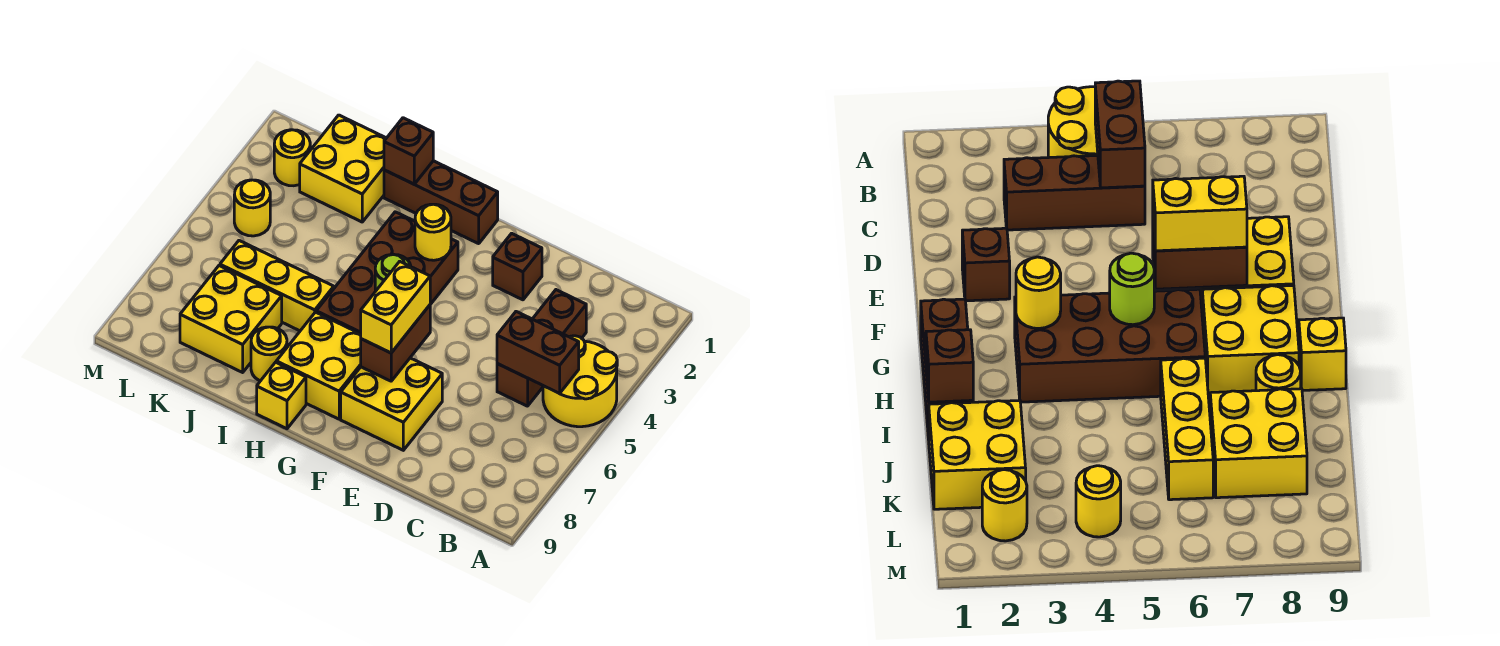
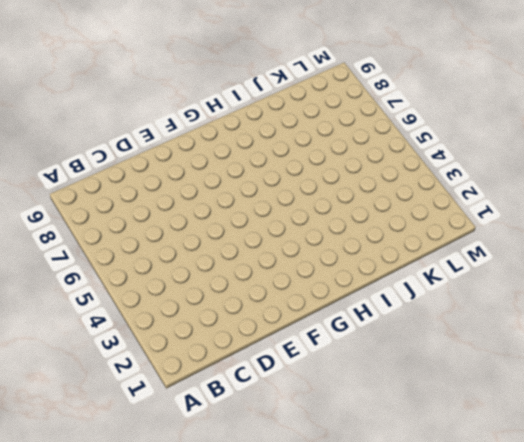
none -> yellow 2x2 round brick [543,336,617,427]
none -> brown 1x3 brick [497,290,586,406]
none -> brown 1x1 brick [493,233,542,300]

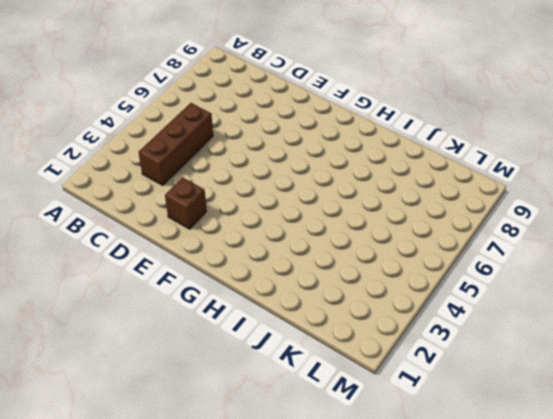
none -> yellow 2x2 round brick [543,336,617,427]
none -> yellow 2x2 brick [341,358,442,450]
none -> brown 1x3 brick [384,161,498,244]

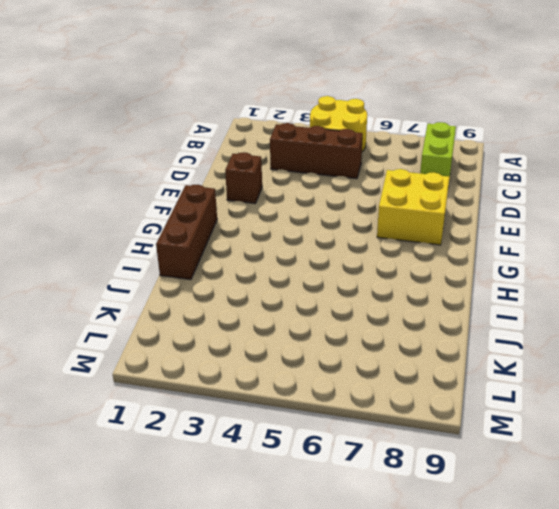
lime 1x2 brick [420,122,456,177] -> none
none -> brown 2x4 brick [316,212,458,334]
none -> yellow 2x2 brick [276,312,361,419]
none -> yellow 1x1 brick [257,362,306,429]

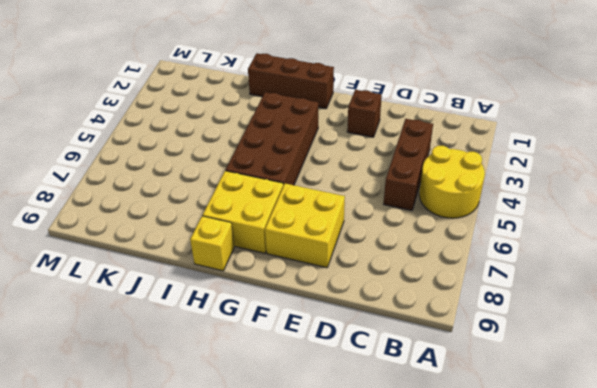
none -> yellow 1x3 brick [220,241,334,331]
none -> yellow 1x1 round brick [251,327,287,381]
none -> yellow 2x2 brick [300,115,386,222]

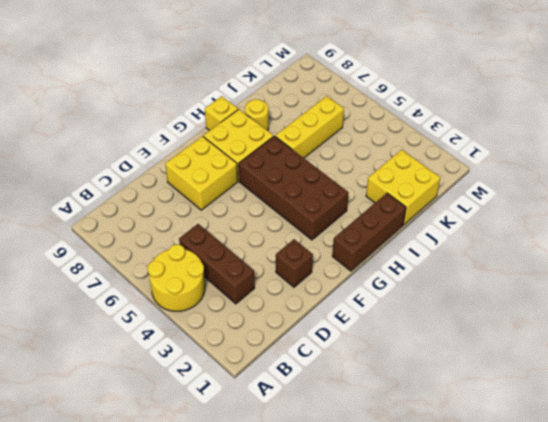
none -> yellow 2x2 brick [180,266,282,372]
none -> yellow 1x1 round brick [274,130,310,186]
none -> yellow 1x1 round brick [234,180,270,236]

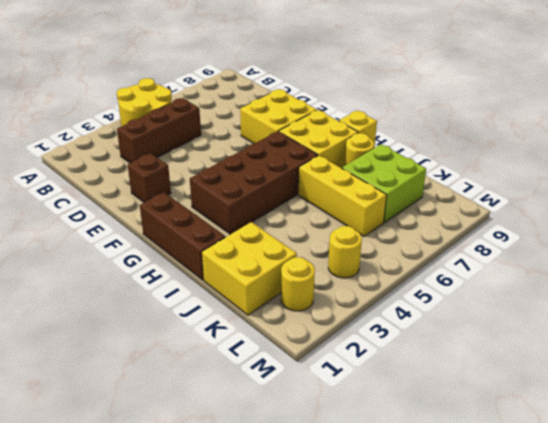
lime 2x2 brick [342,144,426,222] -> yellow 2x2 brick [180,266,282,372]
none -> brown 1x2 brick [497,312,579,393]
none -> brown 1x2 brick [361,305,430,381]
none -> yellow 1x1 round brick [415,204,451,260]

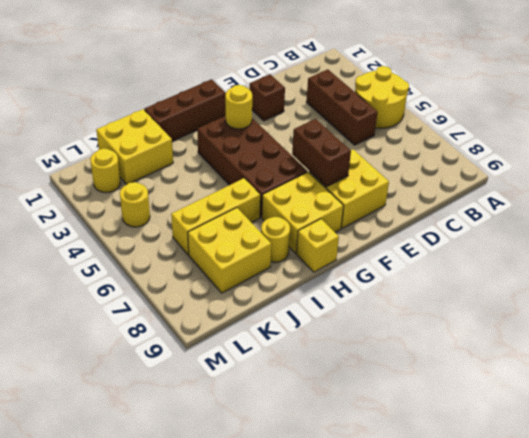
none -> brown 1x2 brick [497,312,579,393]
none -> lime 1x1 round brick [375,254,411,291]
none -> brown 1x1 brick [384,118,433,184]

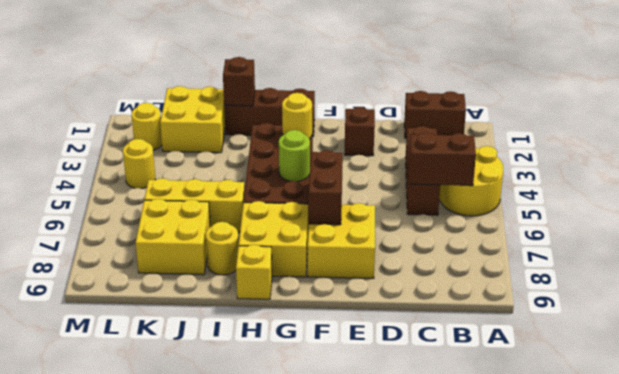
brown 1x2 brick [404,91,466,138] -> none
none -> yellow 1x2 brick [361,261,430,353]

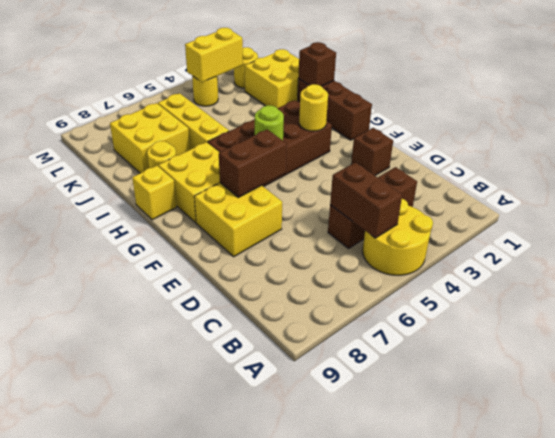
yellow 1x2 brick [185,28,243,82] -> yellow 1x2 brick moved to [361,261,430,353]

